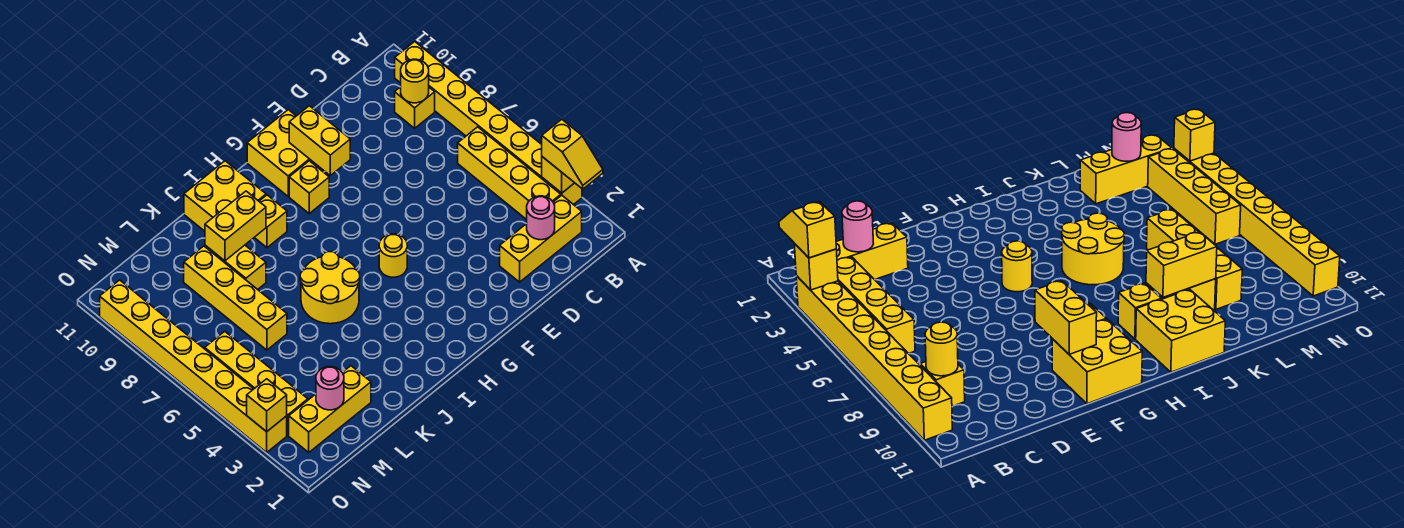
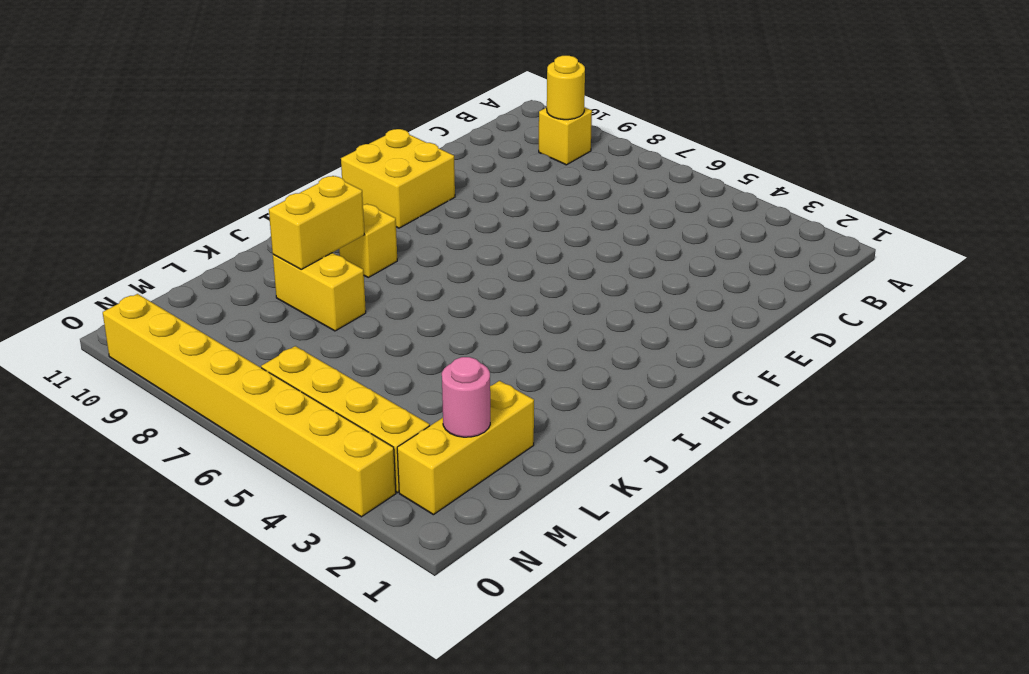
none -> yellow 1x8 brick [395,42,582,205]
none -> yellow 1x3 brick [500,195,582,282]
none -> yellow 1x4 brick [458,127,561,220]

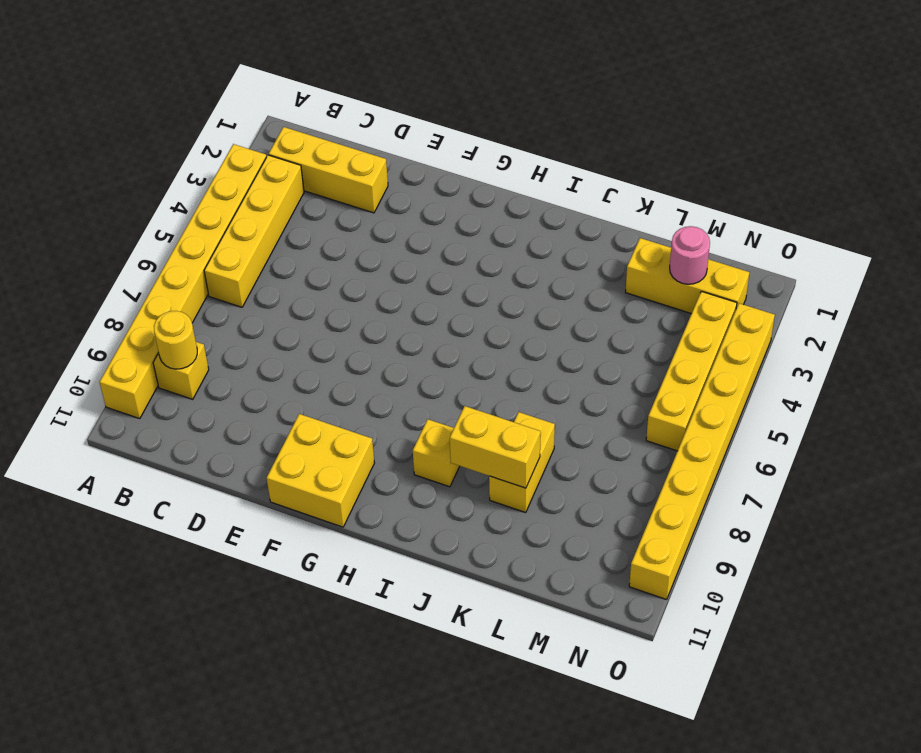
none -> yellow 1x1 round brick [379,234,407,277]
none -> yellow 1x1 brick [289,161,329,213]
none -> yellow 2x2 round brick [300,252,360,324]

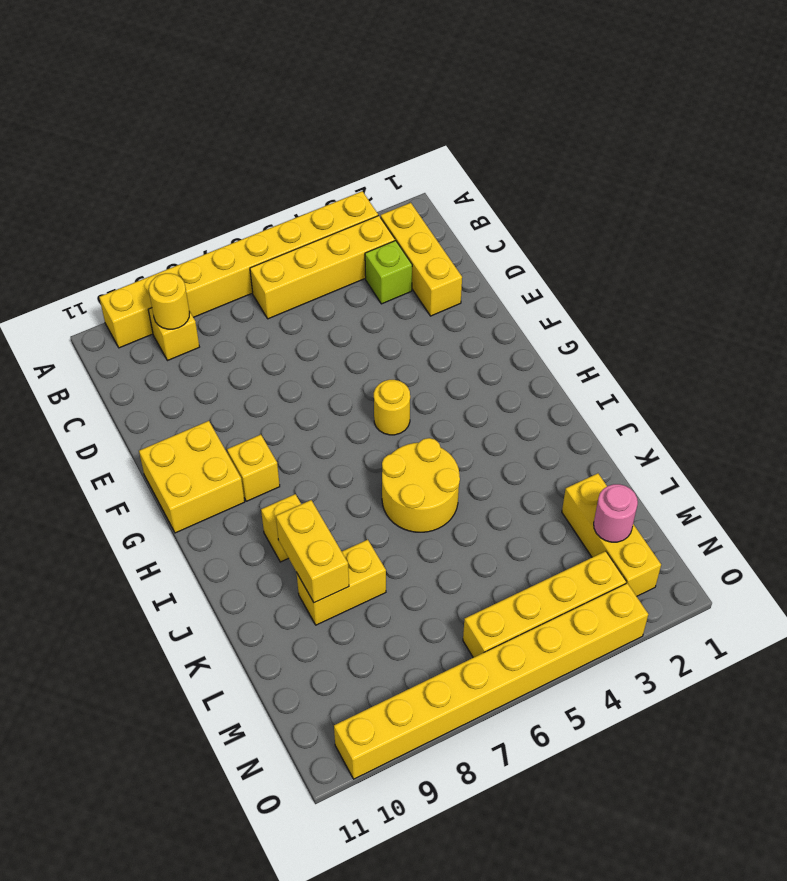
lime 1x1 brick [365,241,412,304] -> none
none -> yellow 2x2 brick [184,161,266,231]
none -> yellow 1x4 brick [184,246,287,350]
none -> yellow 1x1 brick [542,157,574,193]

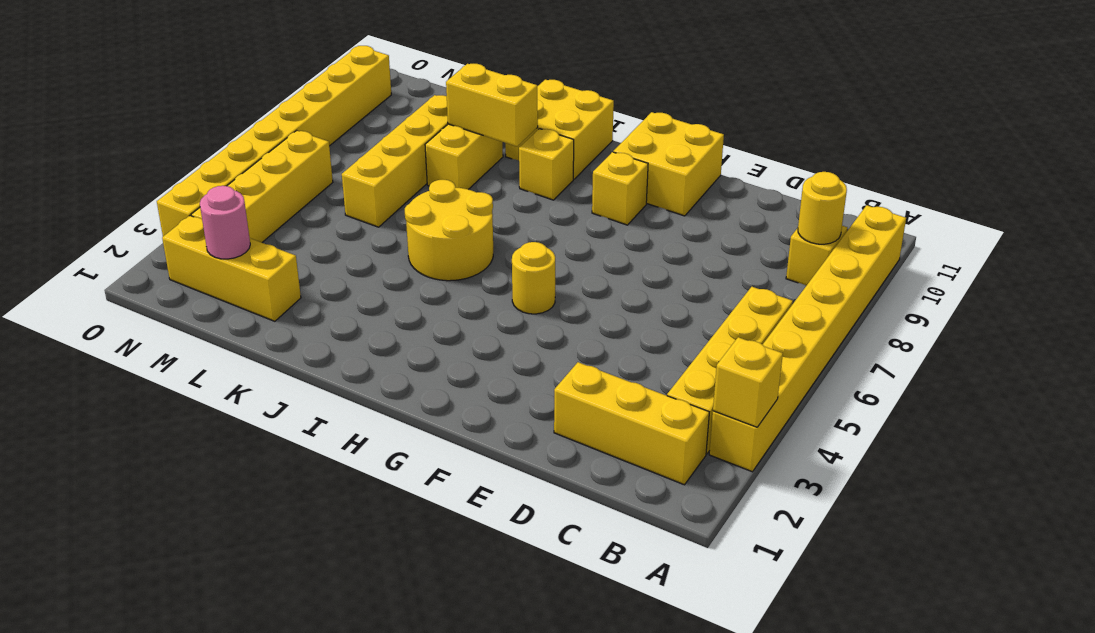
none -> pink 1x1 round brick [527,196,555,240]
none -> yellow 1x2 brick [289,106,350,175]
none -> yellow 1x1 brick [247,379,287,432]

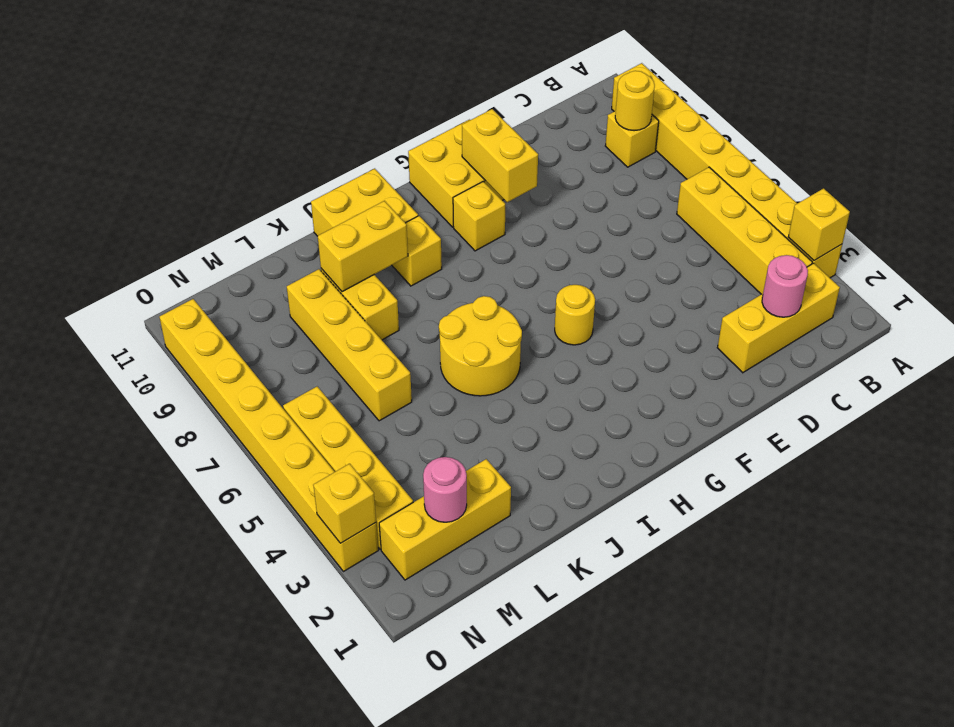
none -> yellow 1x2 slope [542,119,603,189]

